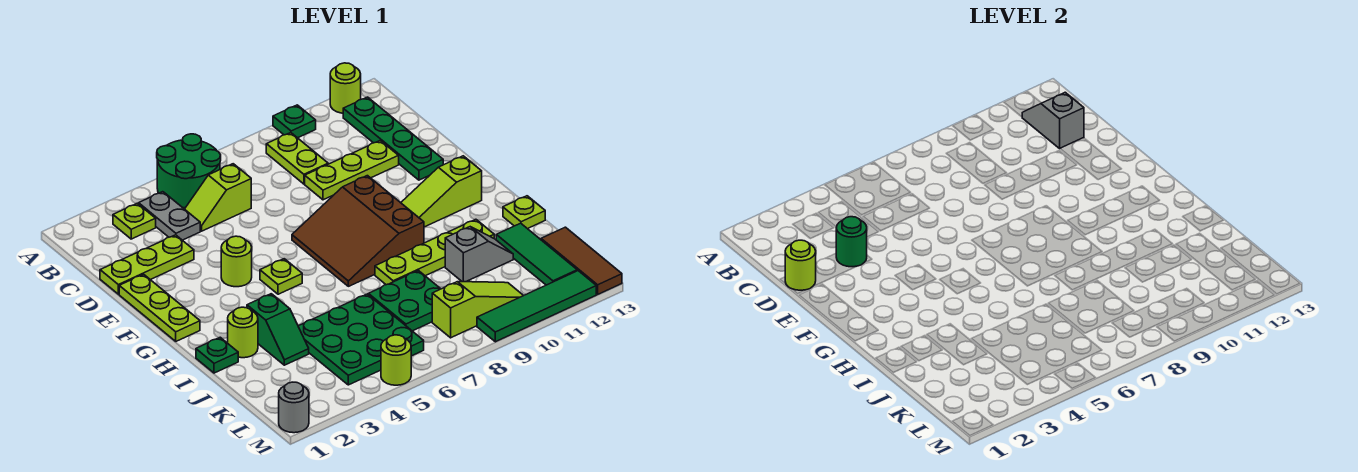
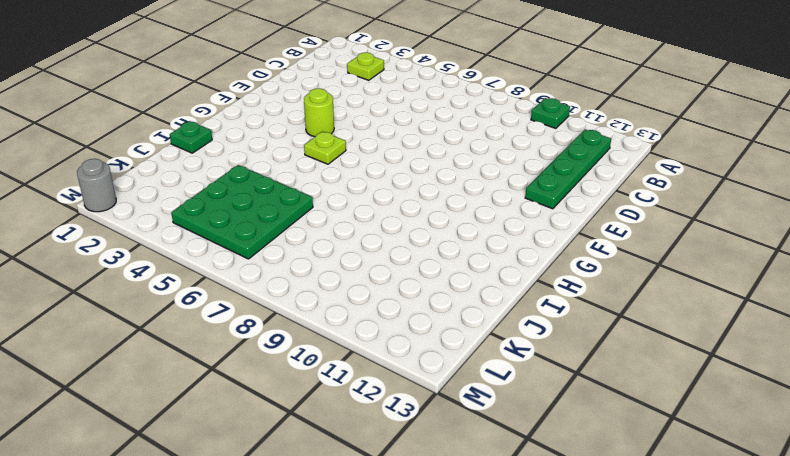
none -> green 2x2 round brick [157,134,221,208]
none -> lime 1x1 round brick [330,63,361,113]
none -> grey 1x2 plate [139,192,200,240]
none -> lime 1x2 plate [266,133,328,184]

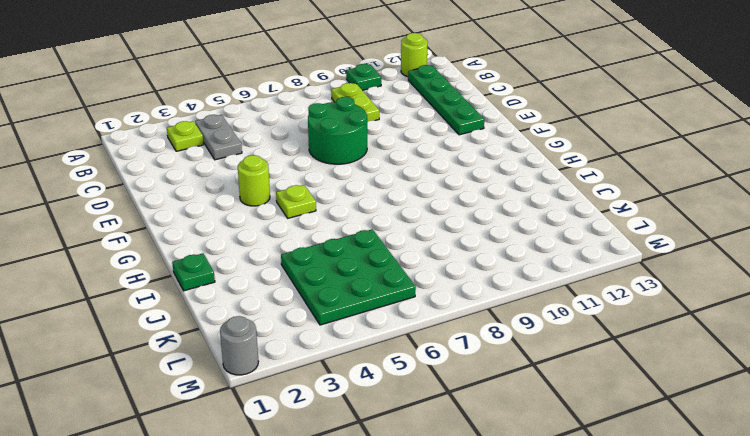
green 2x2 round brick [308,97,367,164] -> green 2x2 round brick moved to [157,134,221,208]
none -> lime 1x2 slope [185,164,251,231]
none -> lime 1x3 plate [100,235,194,294]
none -> lime 1x3 plate [305,141,399,200]
none -> lime 1x3 plate [119,274,200,341]

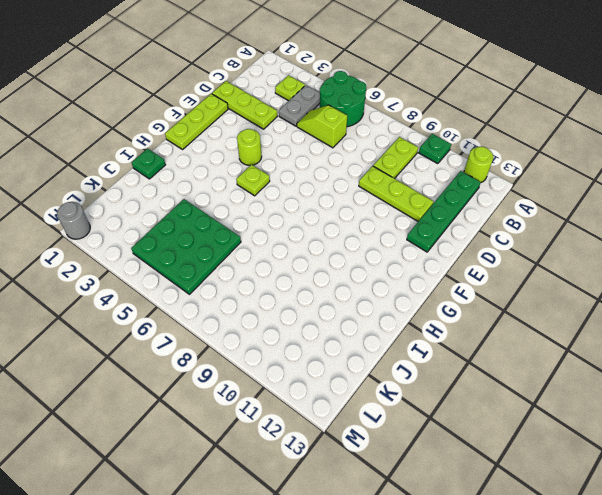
none -> brown 3x3 slope [292,176,424,286]
none -> lime 1x3 slope [401,156,482,227]
none -> lime 1x1 round brick [228,307,258,358]
none -> green 1x2 slope [247,294,309,365]

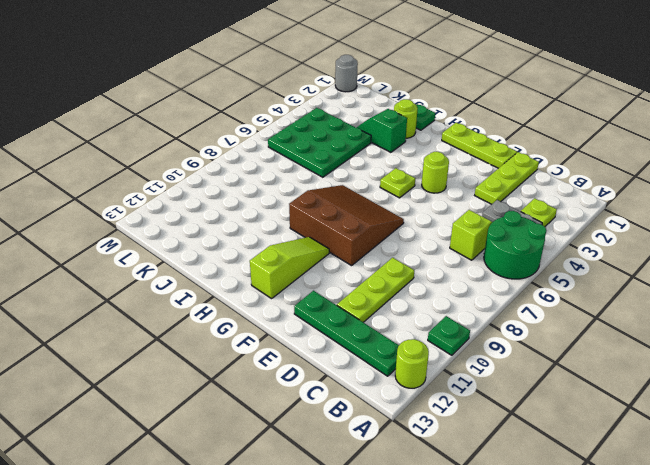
none -> lime 1x2 plate [266,133,328,184]
none -> lime 1x4 plate [375,219,494,285]
none -> lime 1x1 plate [503,196,545,229]
none -> green 2x2 plate [368,271,440,331]

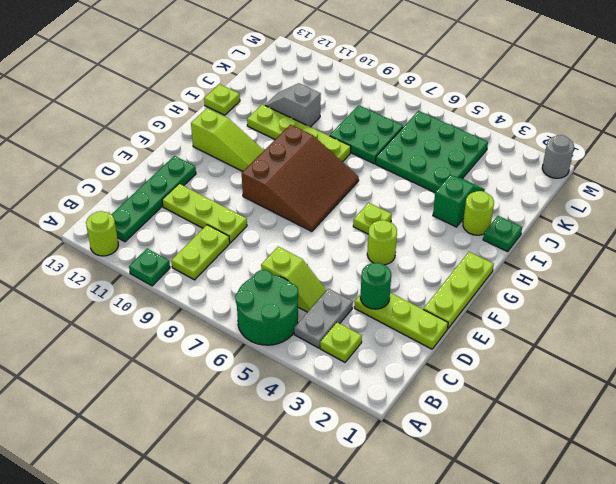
none -> green 1x3 tile [496,223,577,285]
none -> brown 1x3 tile [541,227,622,294]
none -> lime 1x3 slope [432,282,524,338]
none -> lime 1x1 round brick [381,335,411,385]

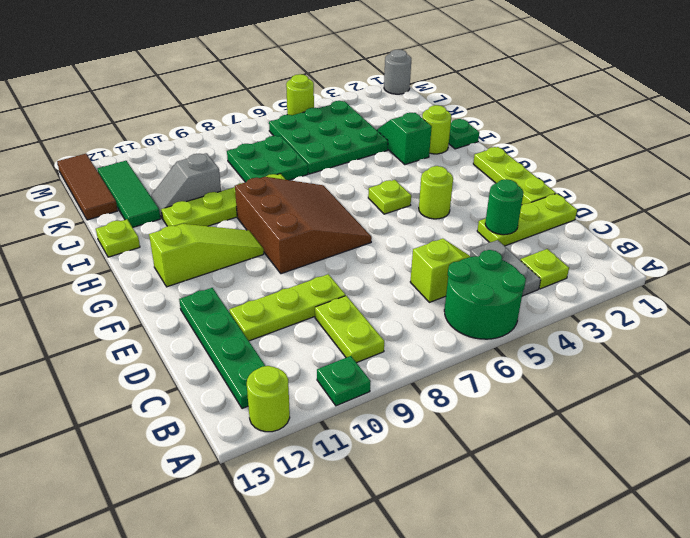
none -> lime 1x3 slope [432,282,524,338]
none -> green 1x4 tile [477,271,596,342]
none -> grey 1x2 slope [1022,92,1084,148]
none -> lime 1x1 round brick [785,240,816,290]

